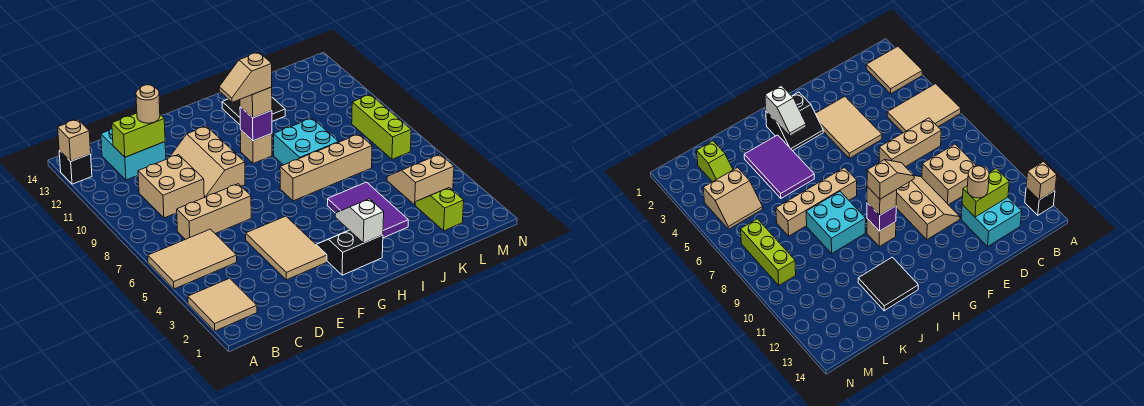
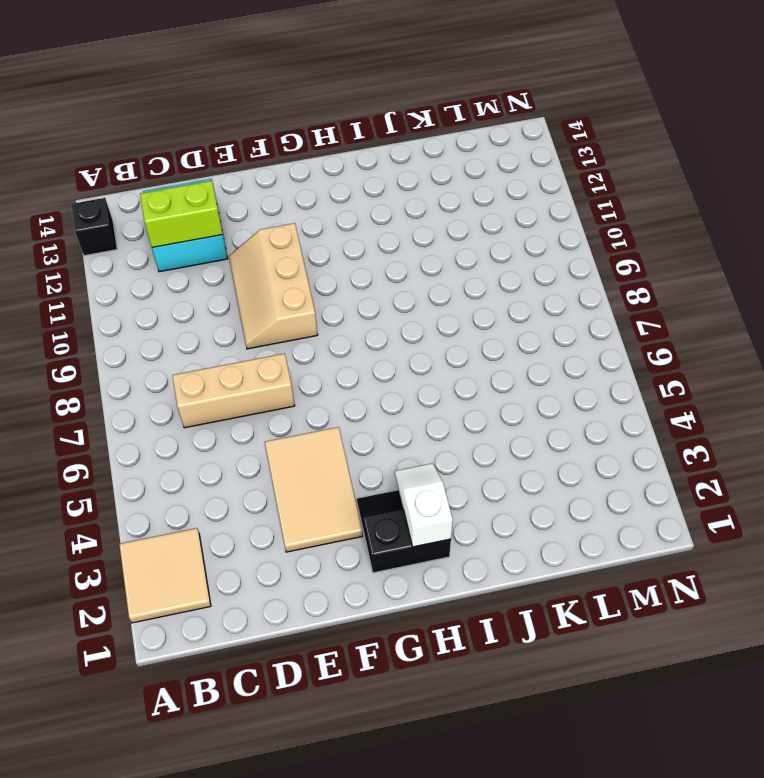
none -> tan 2x3 tile [148,229,237,289]
none -> tan 2x2 brick [138,155,204,218]
none -> tan 1x4 brick [280,134,372,201]

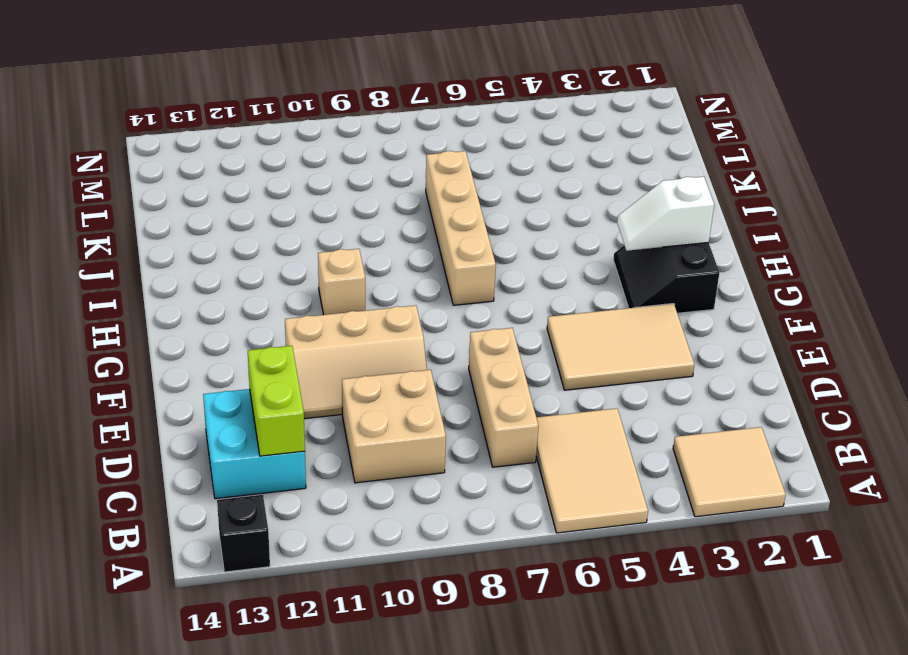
none -> purple 2x3 tile [327,182,408,238]
none -> cyan 2x2 brick [274,118,338,165]
none -> black 2x2 tile [222,98,285,125]

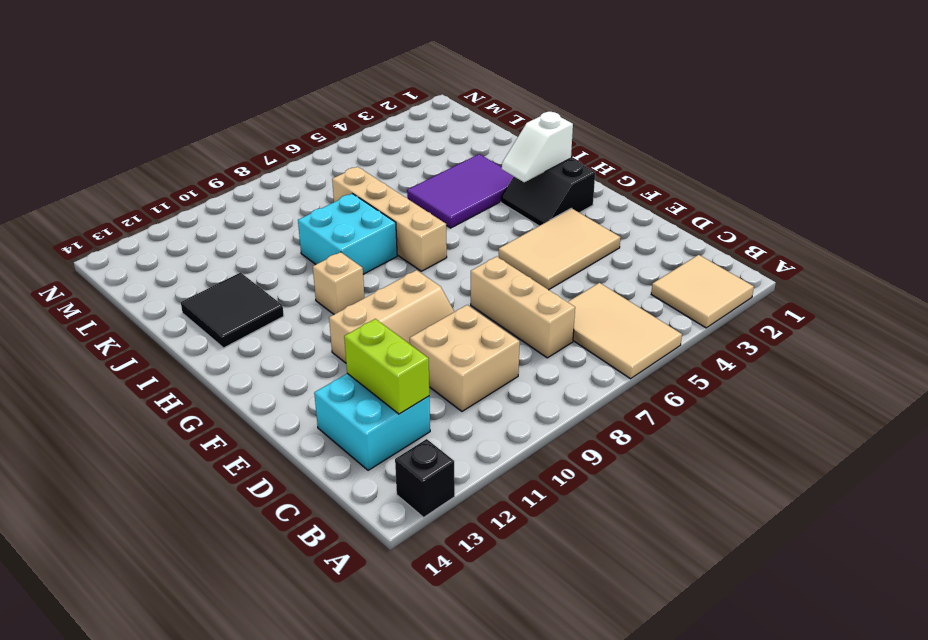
none -> lime 1x2 slope [415,188,464,231]
none -> tan 2x2 slope [387,154,454,205]
none -> lime 1x3 brick [352,95,411,159]

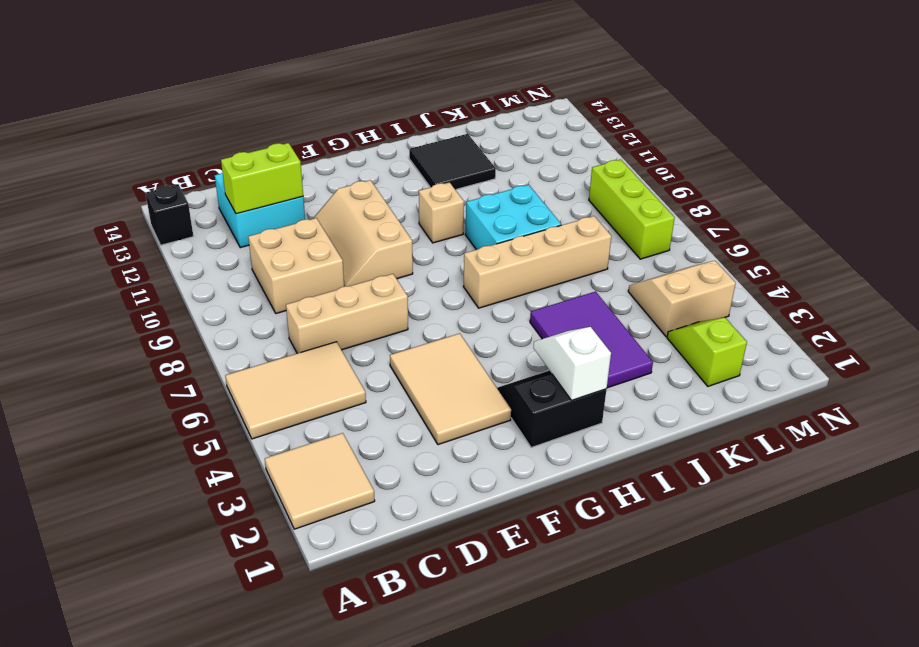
none -> tan 1x1 brick [58,119,91,161]
none -> purple 1x1 brick [240,107,272,141]
none -> tan 1x1 round brick [136,85,160,123]

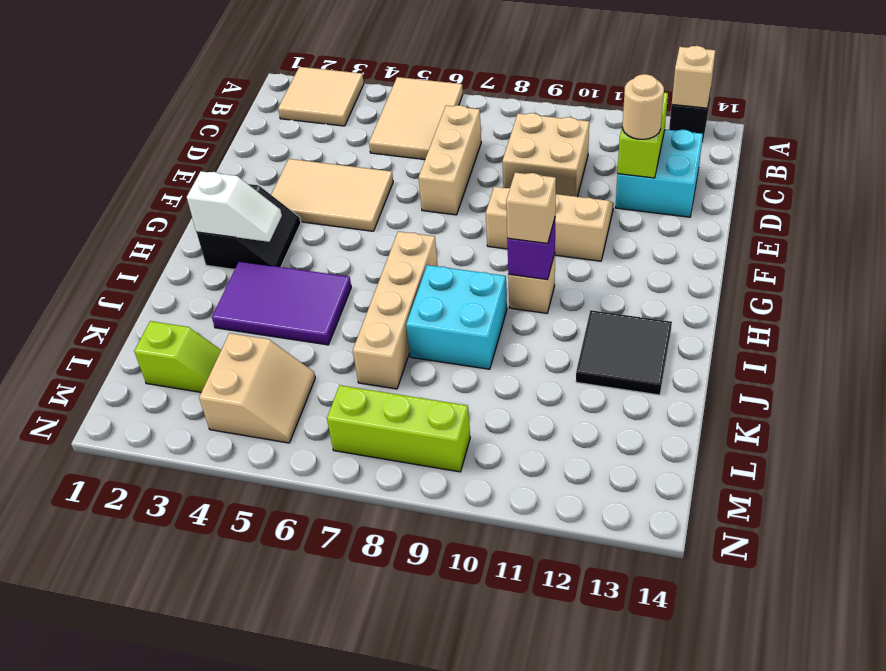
none -> tan 1x2 slope [219,52,272,102]

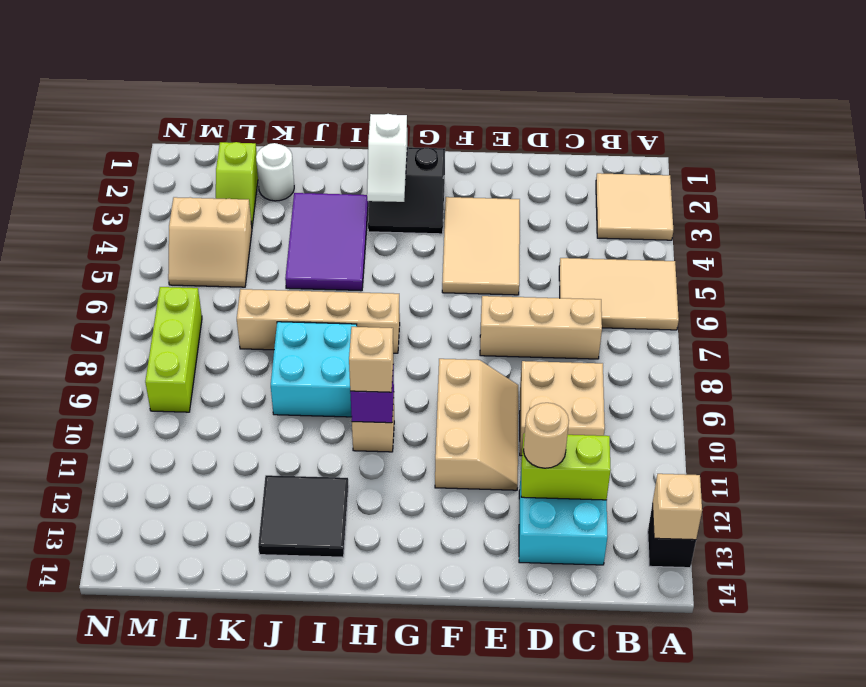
white 1x1 round brick [256,143,294,201] -> none
none -> tan 1x2 slope [219,52,272,102]

